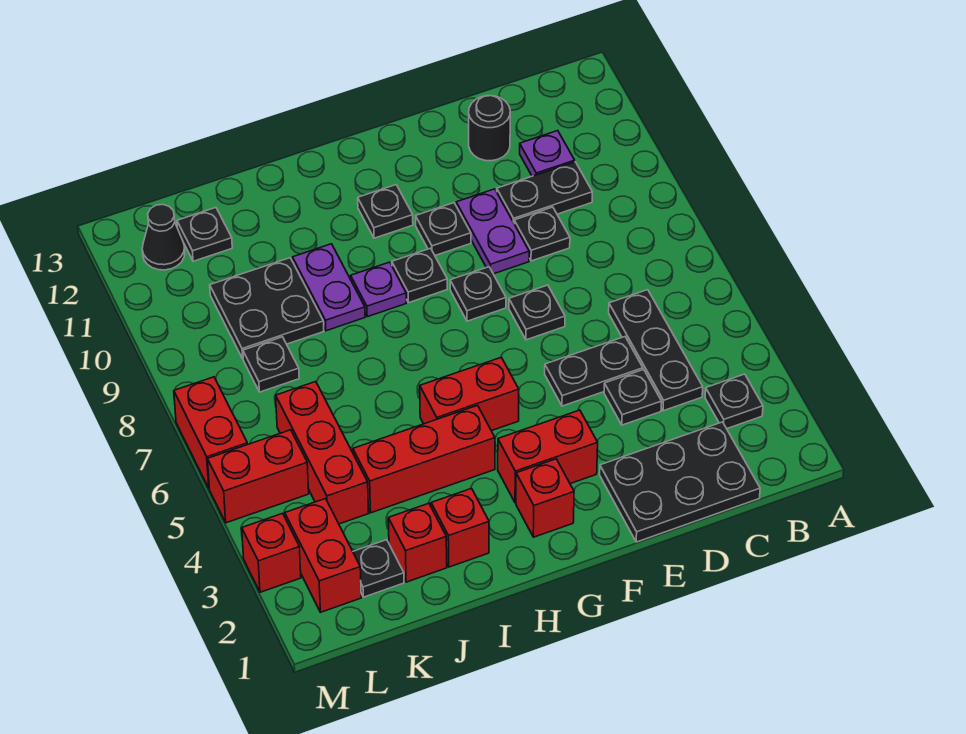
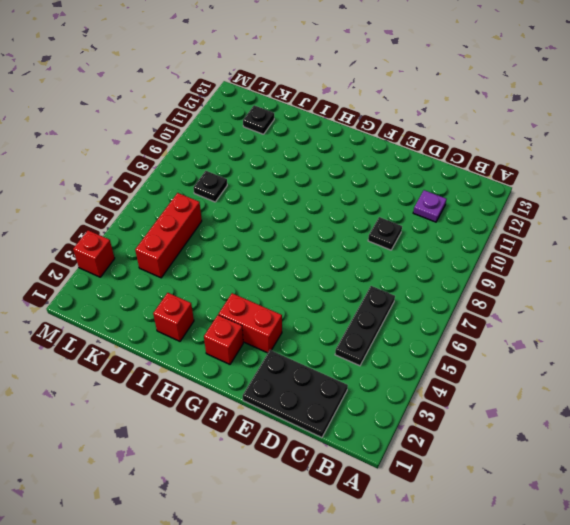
none -> black 1x1 plate [705,374,763,429]
none -> black 1x2 plate [497,162,592,223]
none -> black 1x1 plate [604,370,662,425]
none -> black 1x2 plate [545,337,643,406]

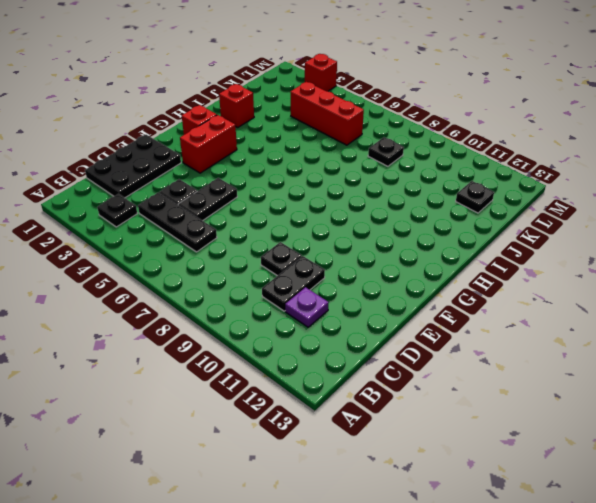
none -> black 1x1 round brick [469,96,510,161]
none -> black 1x1 plate [509,285,565,340]
none -> purple 1x2 plate [456,189,529,274]
none -> black 1x1 plate [450,267,506,321]

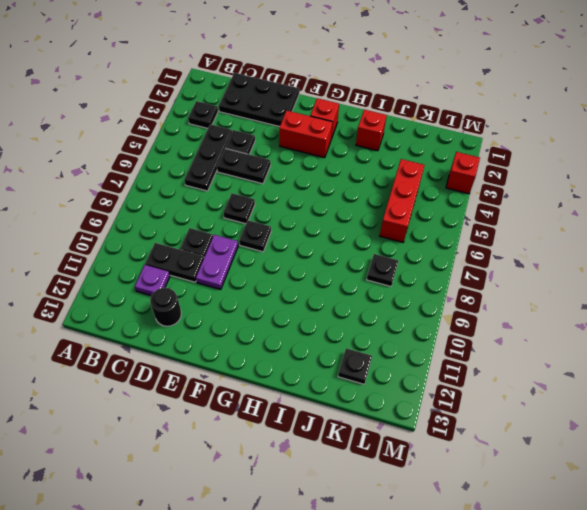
none -> black 1x1 plate [416,203,471,255]
none -> red 1x2 brick [420,358,519,431]
none -> black 1x1 plate [392,248,447,303]
none -> black 1x1 plate [358,185,413,238]

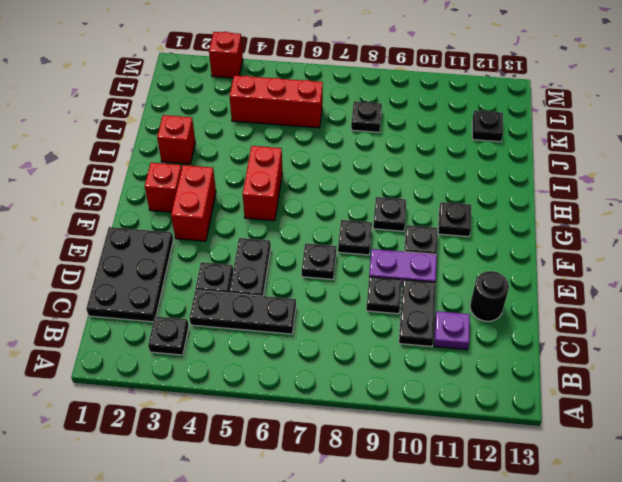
none -> red 1x3 brick [353,405,495,513]
none -> purple 1x1 plate [351,262,406,317]
none -> purple 1x2 plate [292,244,365,331]
none -> red 1x1 brick [388,503,447,582]

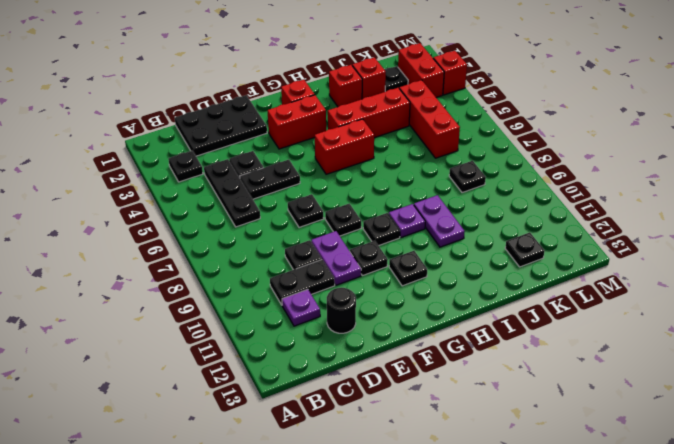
none -> black 2x2 plate [210,258,324,359]
none -> red 1x2 brick [208,430,309,523]
none -> black 1x1 cone [142,205,185,270]
none -> red 1x2 brick [174,377,247,488]

